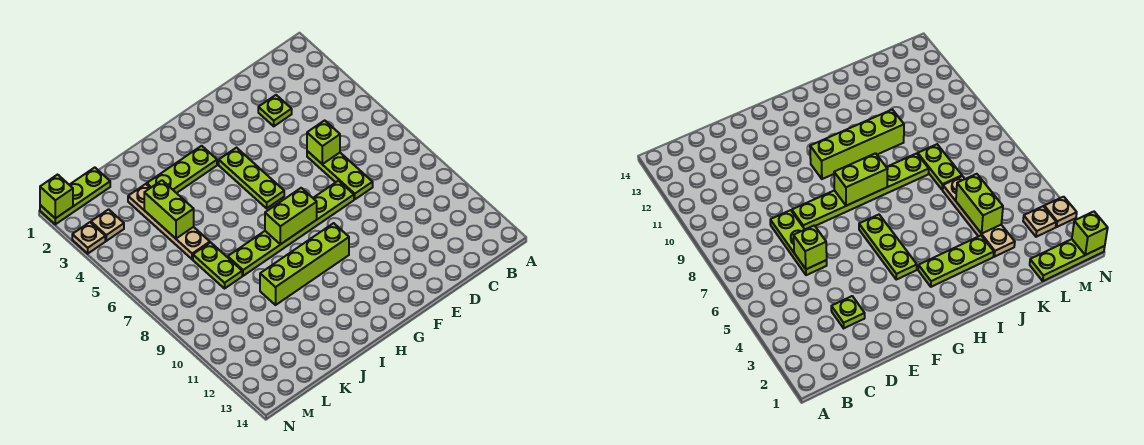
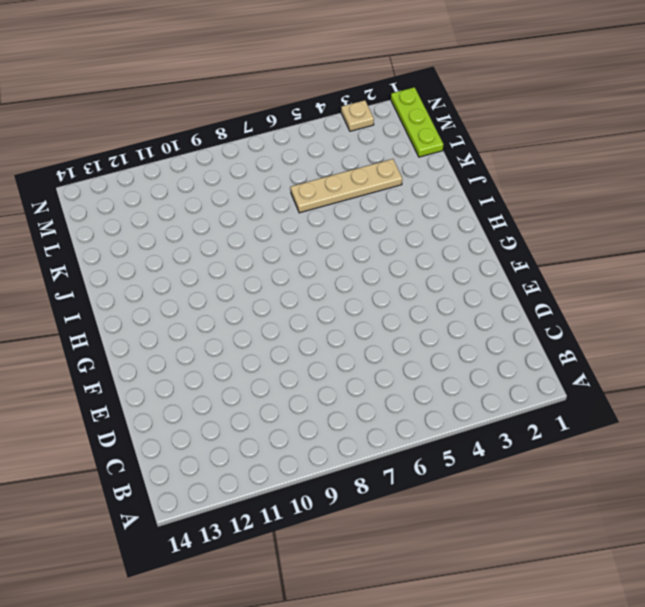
none -> lime 1x1 plate [258,95,292,126]
none -> lime 1x3 plate [307,151,373,199]
none -> lime 1x6 plate [228,181,354,276]

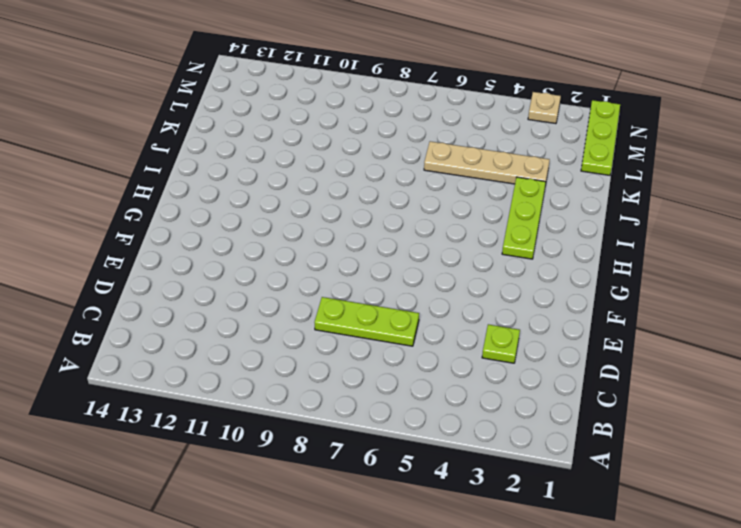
none -> lime 1x6 plate [228,181,354,276]
none -> lime 1x3 plate [219,148,284,208]
none -> lime 1x4 brick [260,223,349,305]

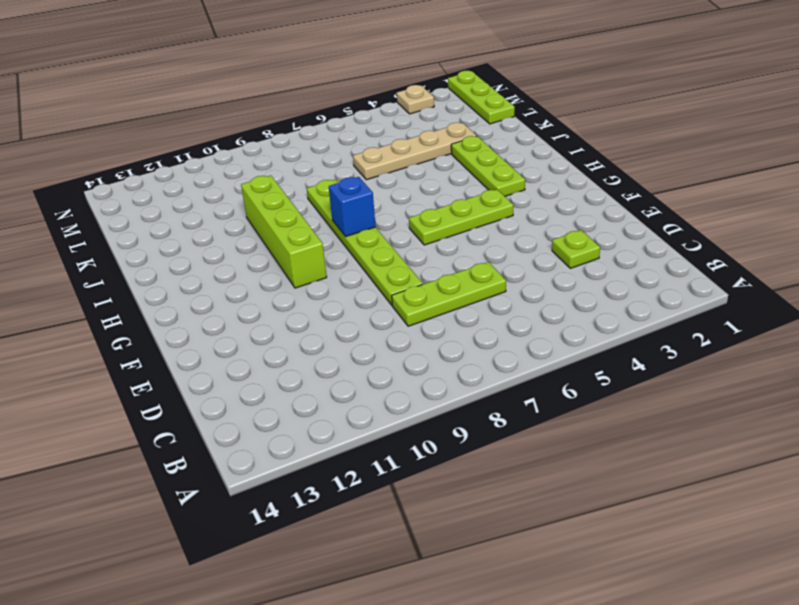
blue 1x1 brick [329,177,376,237] -> lime 1x2 brick [265,188,317,244]
none -> lime 1x2 plate [193,242,242,288]
none -> tan 1x1 plate [91,209,124,241]
none -> lime 1x1 brick [307,120,340,164]

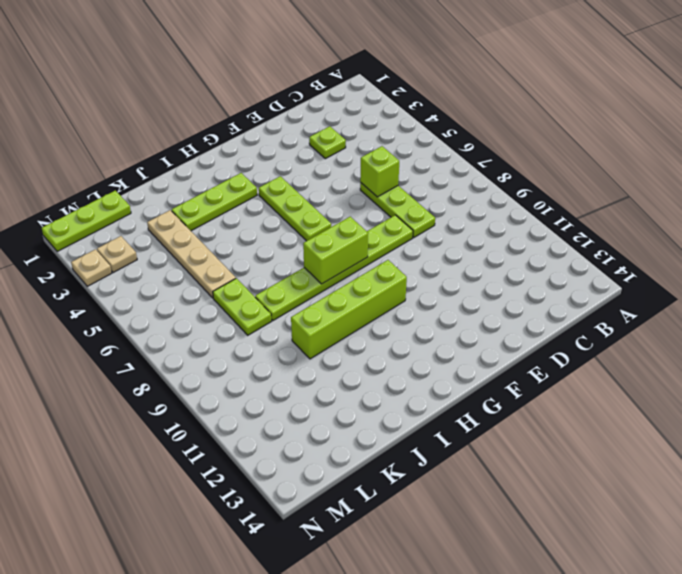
none -> lime 1x2 brick [144,180,194,238]
none -> lime 1x1 brick [40,175,73,218]

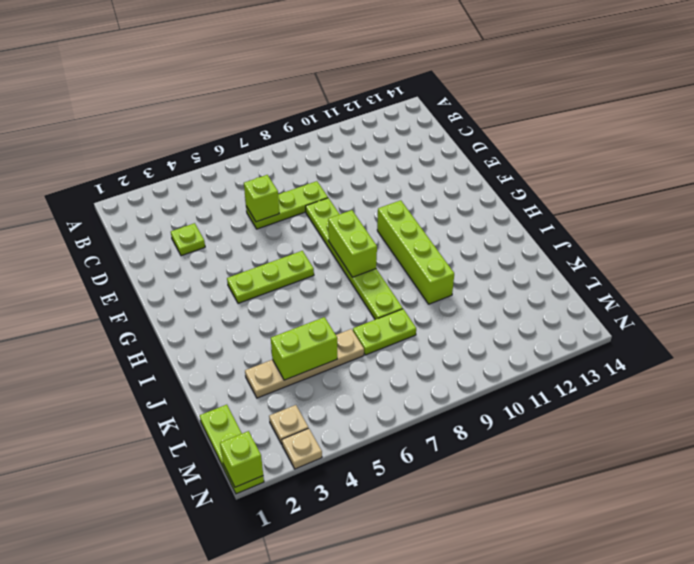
none -> lime 1x3 plate [147,146,217,193]

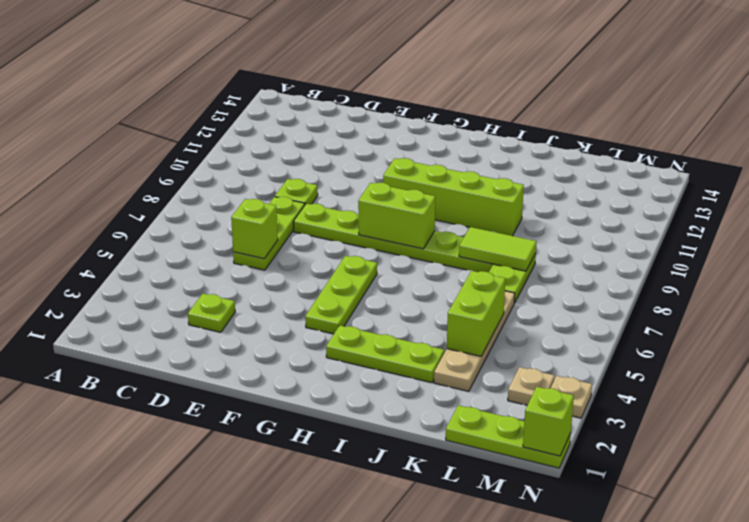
lime 1x1 plate [275,179,318,204] -> none
lime 1x2 tile [459,227,537,271] -> none

